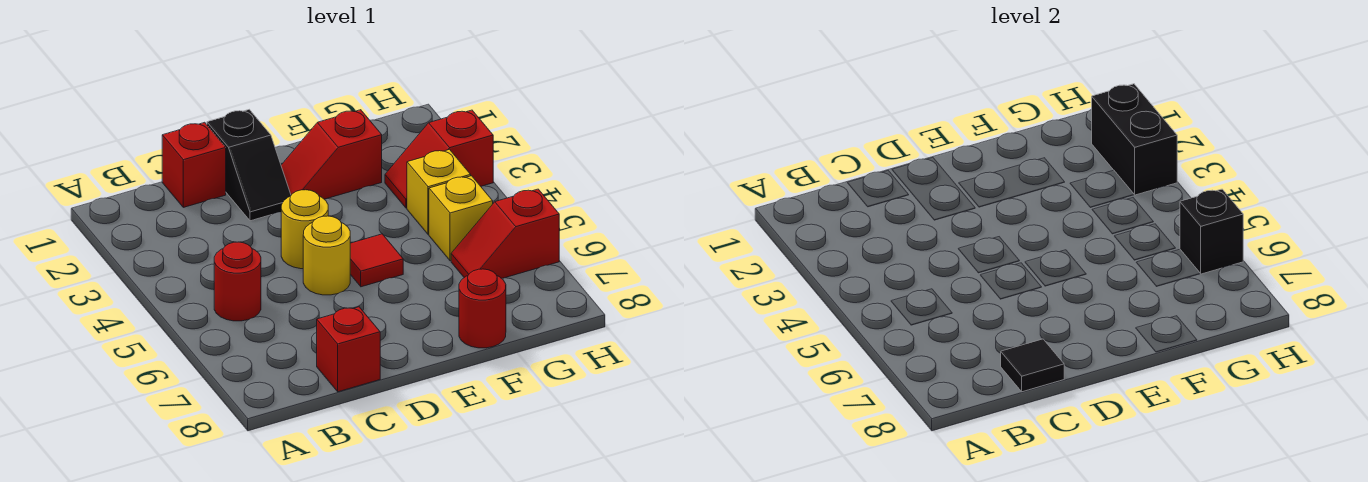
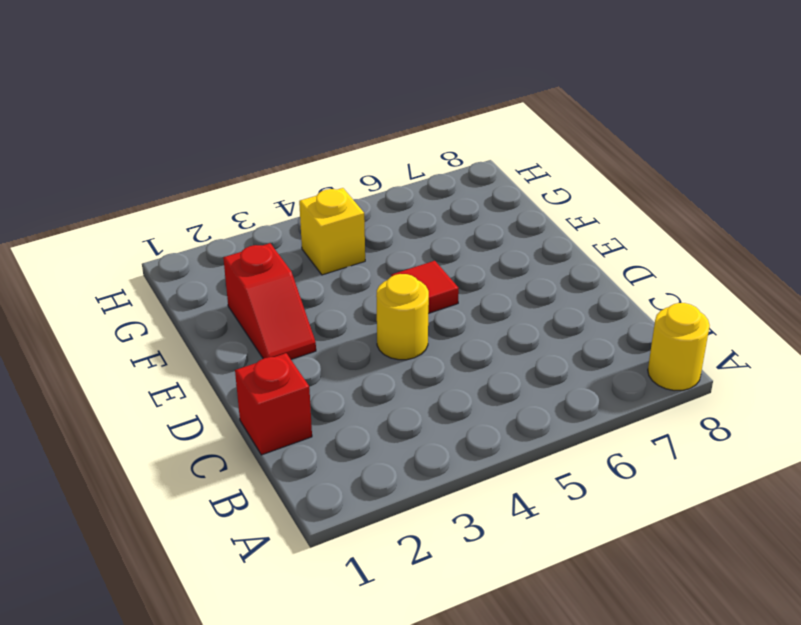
yellow 1x1 round brick [648,303,710,391] -> yellow 1x1 round brick moved to [303,216,350,295]
none -> red 1x1 round brick [214,242,261,321]
none -> red 1x1 brick [317,307,380,392]
none -> black 1x2 slope [207,109,291,221]

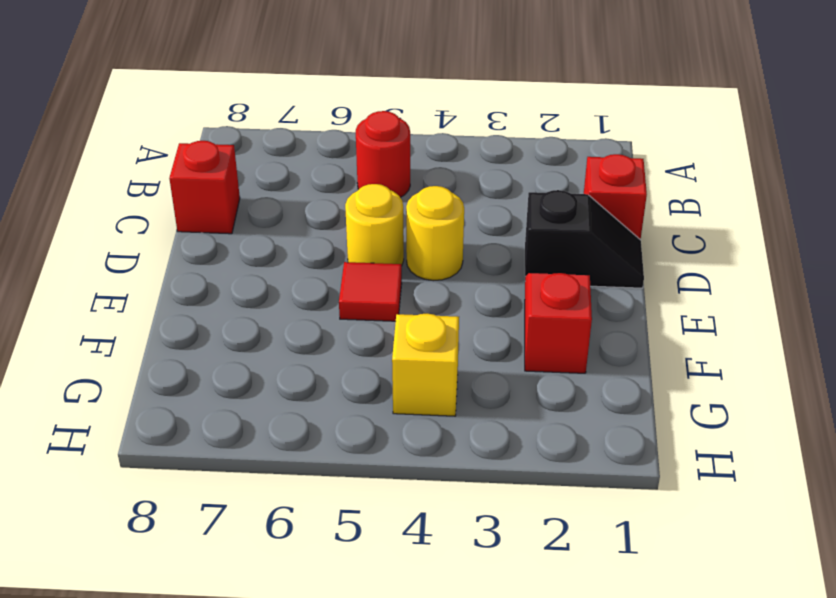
black 1x2 slope [525,190,644,288] -> black 1x2 slope turned to [207,109,291,221]
none -> red 1x1 round brick [459,269,506,348]
none -> red 1x2 slope [385,110,493,208]
none -> yellow 1x1 brick [429,176,493,261]

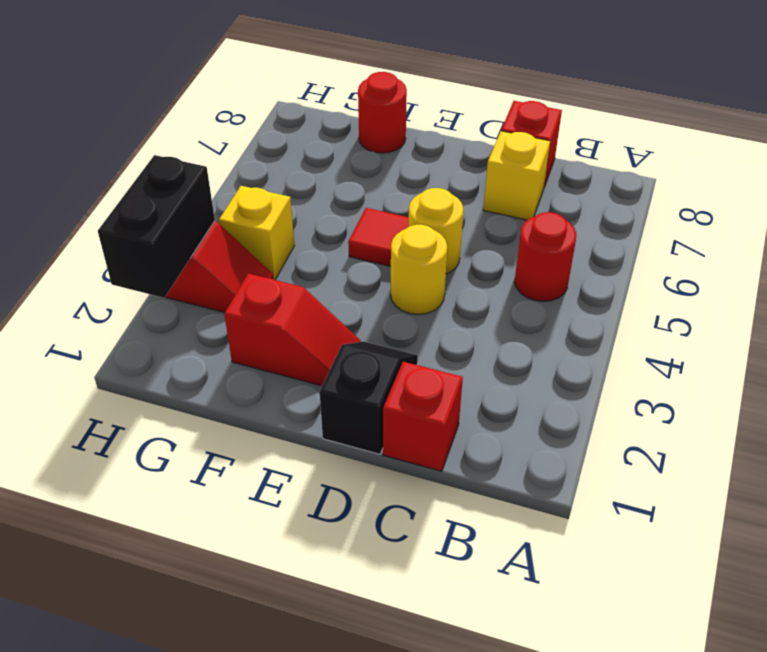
yellow 1x1 brick [483,131,550,220] -> yellow 1x1 brick moved to [429,176,493,261]
none -> red 1x2 slope [451,189,559,278]
none -> black 1x1 tile [1001,339,1064,392]
none -> black 1x1 brick [1180,189,1243,274]

